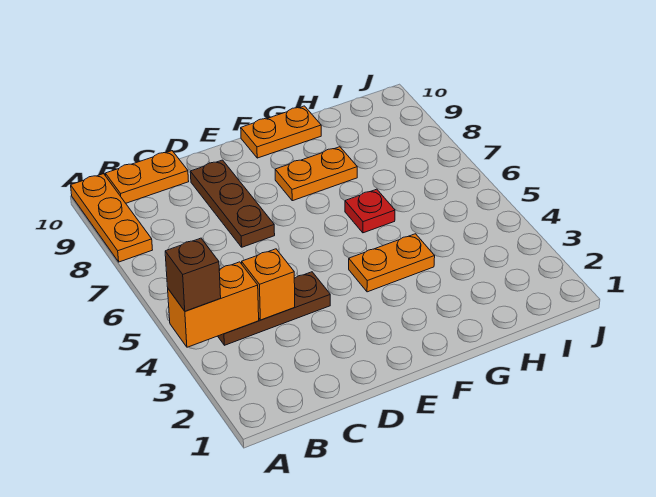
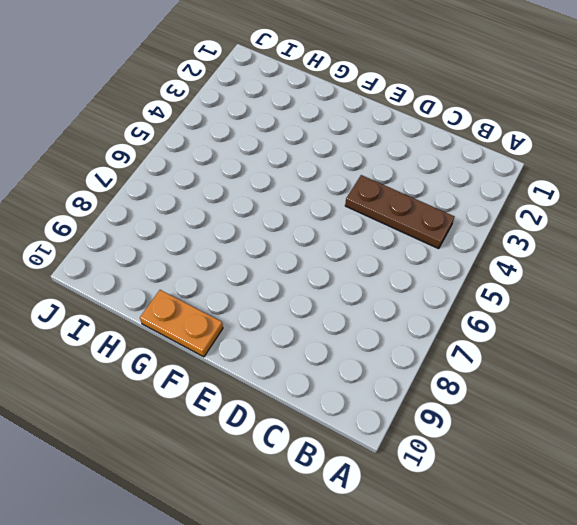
none -> orange 1x3 plate [71,174,152,262]
none -> orange 1x2 plate [105,151,189,203]

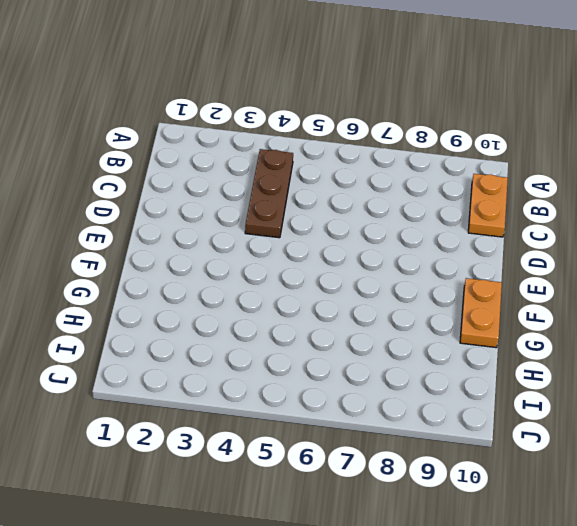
none -> orange 1x3 plate [71,174,152,262]
none -> brown 1x3 plate [190,160,275,247]

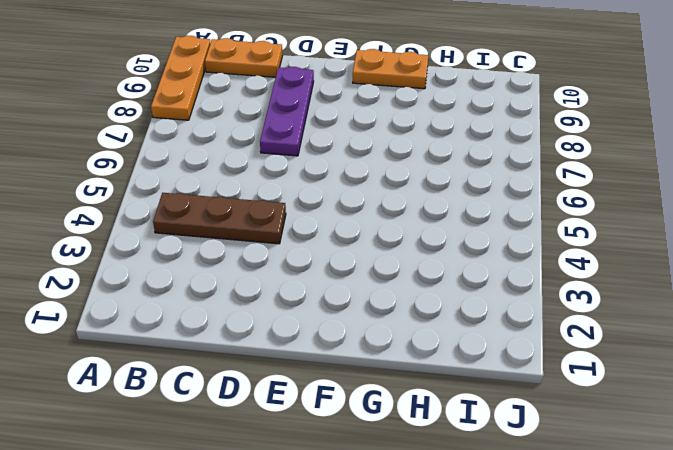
purple 1x3 plate [260,67,314,156] -> brown 1x3 plate [190,160,275,247]
none -> orange 1x2 plate [349,234,435,292]
none -> orange 1x2 plate [275,147,357,201]

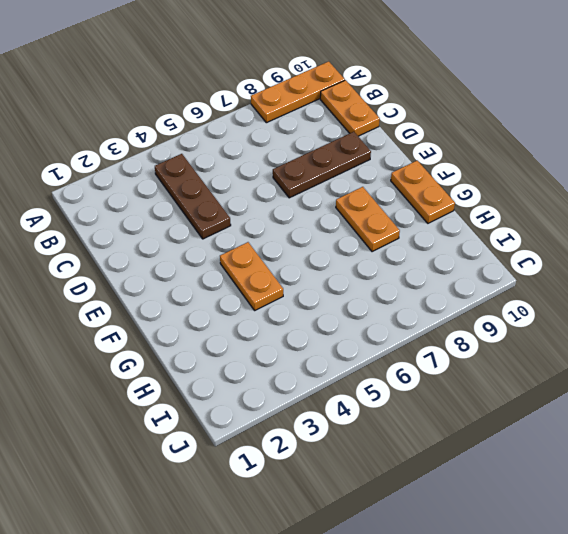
none -> red 1x1 plate [345,189,395,233]
none -> orange 1x2 brick [168,262,259,347]

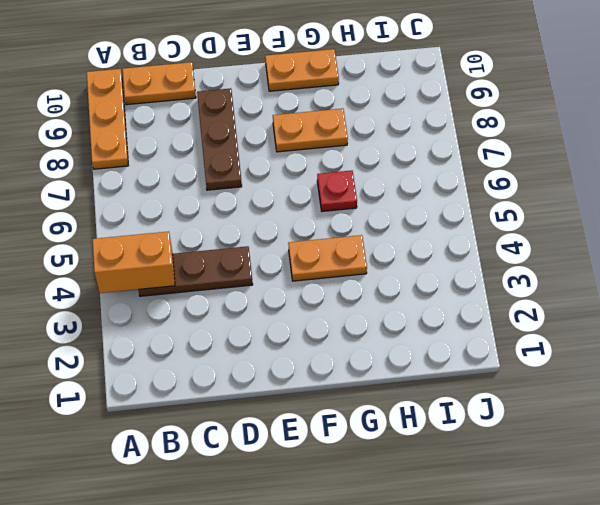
none -> orange 1x1 brick [242,249,295,320]
none -> brown 1x1 brick [165,238,221,311]

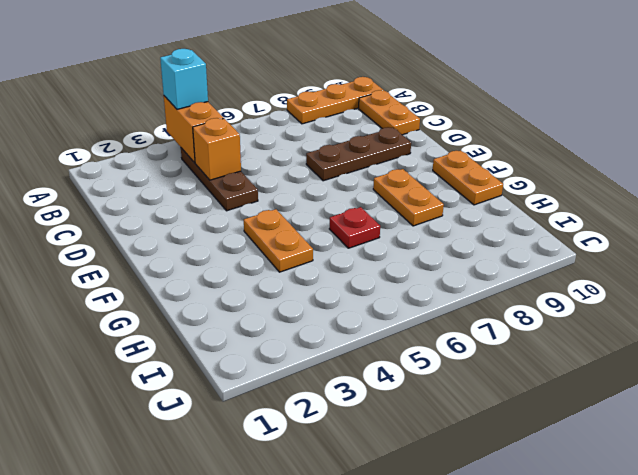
cyan 1x1 brick [160,49,208,109] -> brown 1x1 brick [165,238,221,311]

